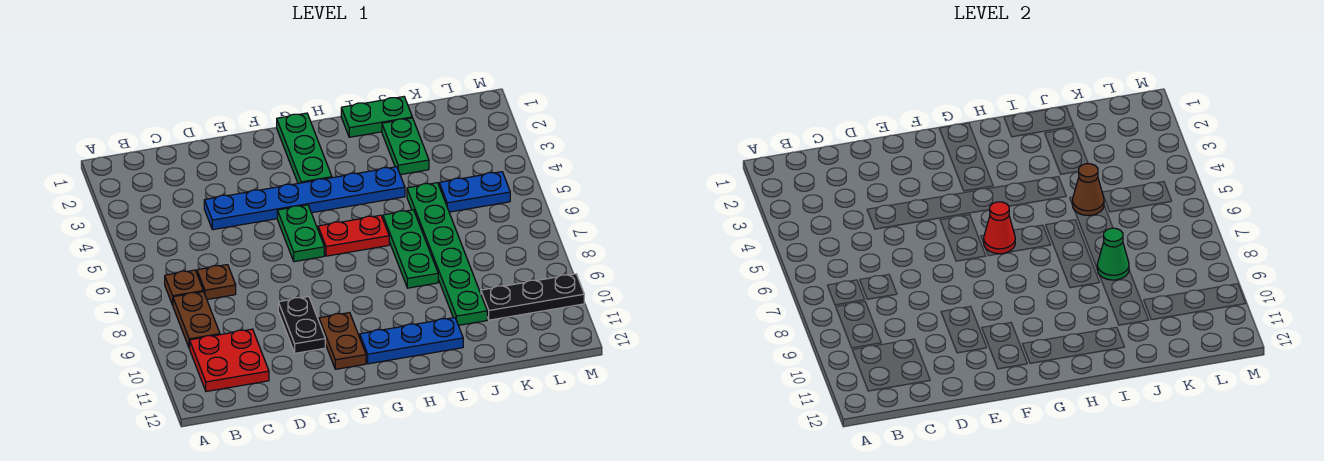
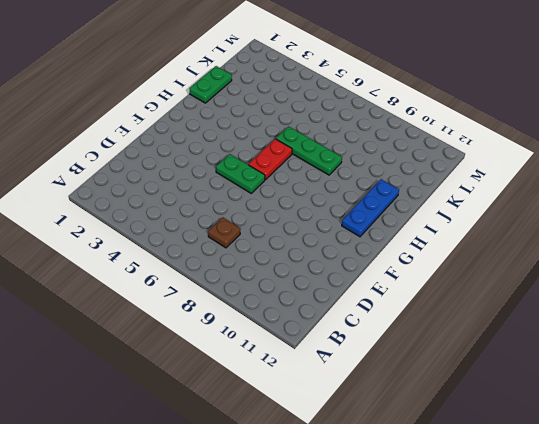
none -> brown 1x1 plate [165,270,203,305]
none -> brown 1x2 plate [173,292,220,348]
none -> red 2x2 plate [190,329,269,392]

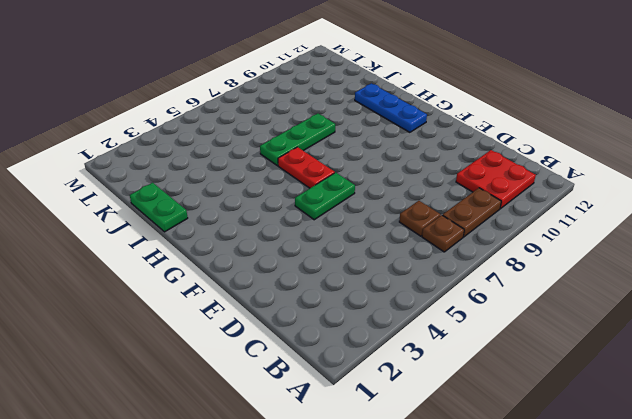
none -> blue 1x6 plate [204,167,405,230]
none -> black 1x2 plate [278,297,325,353]
none -> brown 1x2 plate [319,313,366,369]

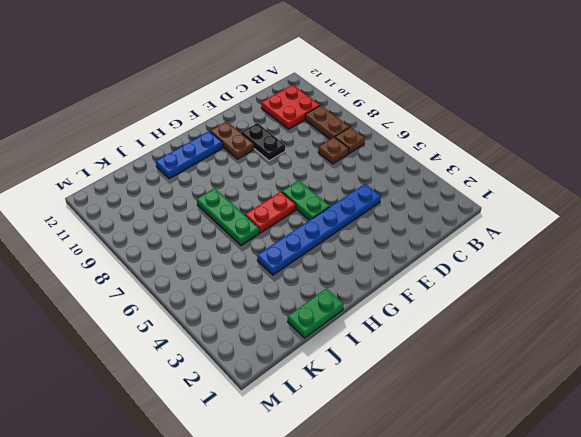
none -> green 1x3 plate [277,113,332,183]
none -> green 1x2 plate [382,118,429,175]
none -> green 1x6 plate [407,183,487,325]

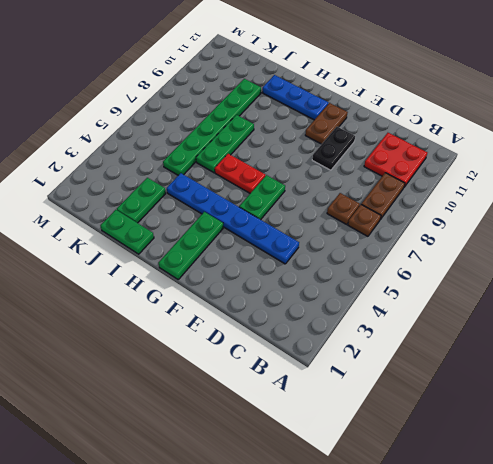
none -> blue 1x2 plate [439,172,510,212]
none -> black 1x3 plate [481,274,584,320]
none -> red 1x1 cone [983,202,1015,254]

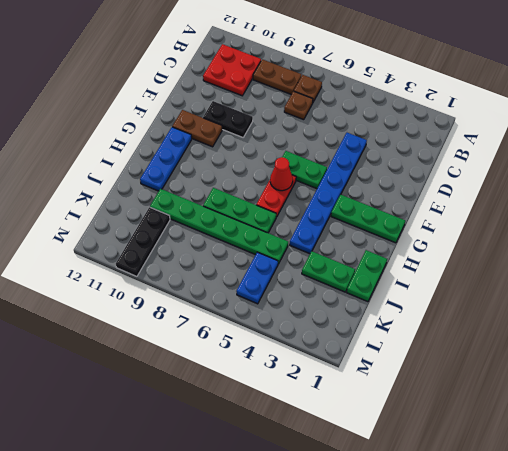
none -> brown 1x1 cone [1072,164,1104,215]
none -> green 1x1 cone [1097,228,1129,280]

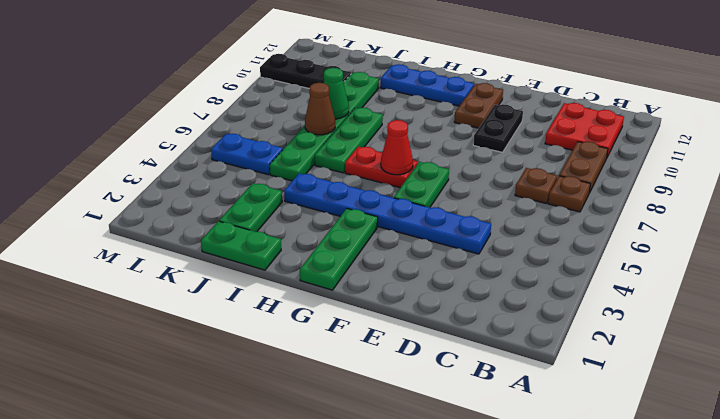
brown 1x1 cone [305,83,335,135] -> brown 1x1 cone moved to [1072,164,1104,215]

